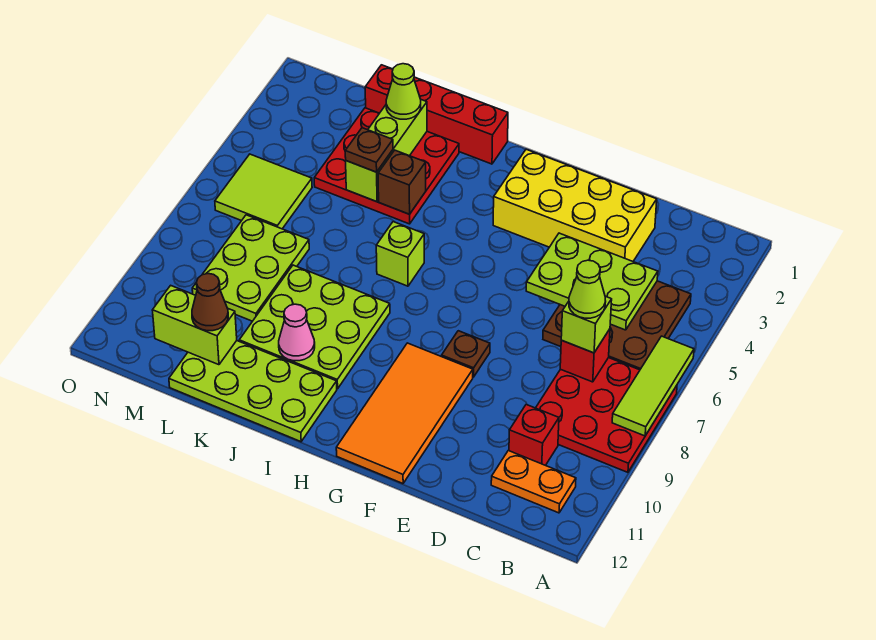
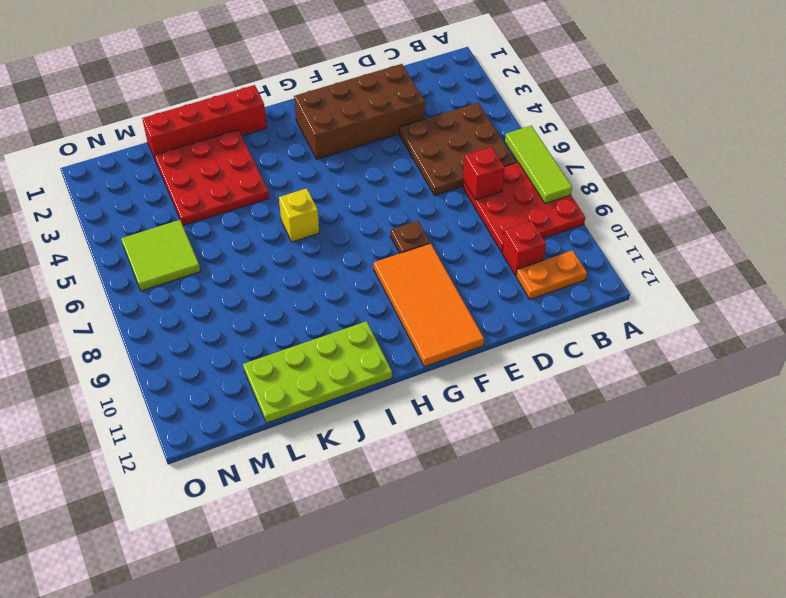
brown 2x4 brick [294,64,425,159] -> yellow 2x4 brick [493,149,657,261]
yellow 1x1 brick [279,188,319,242] -> lime 1x1 brick [376,222,424,286]
none -> lime 3x3 plate [239,265,390,389]
none -> lime 2x3 plate [192,215,309,321]
none -> lime 2x3 plate [526,233,658,330]

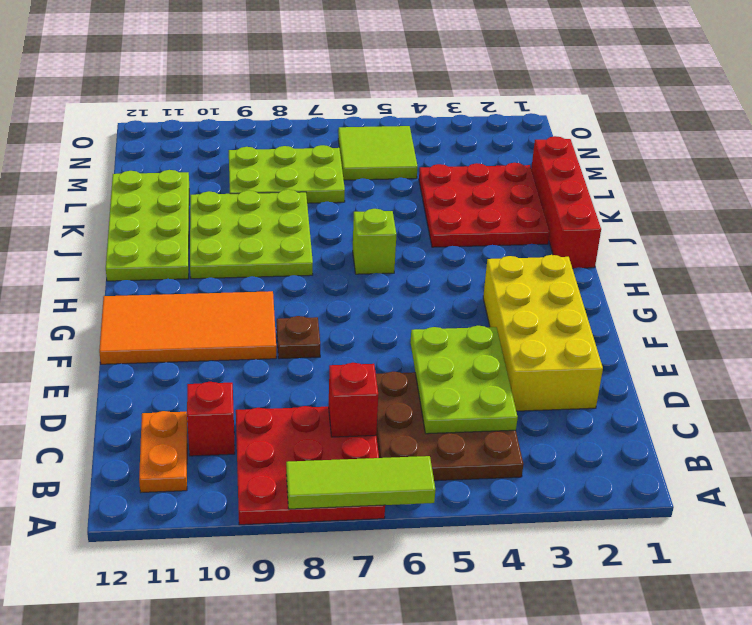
none -> brown 1x1 brick [378,150,426,214]
none -> pink 1x1 cone [279,304,315,361]
none -> lime 1x3 brick [346,100,427,202]

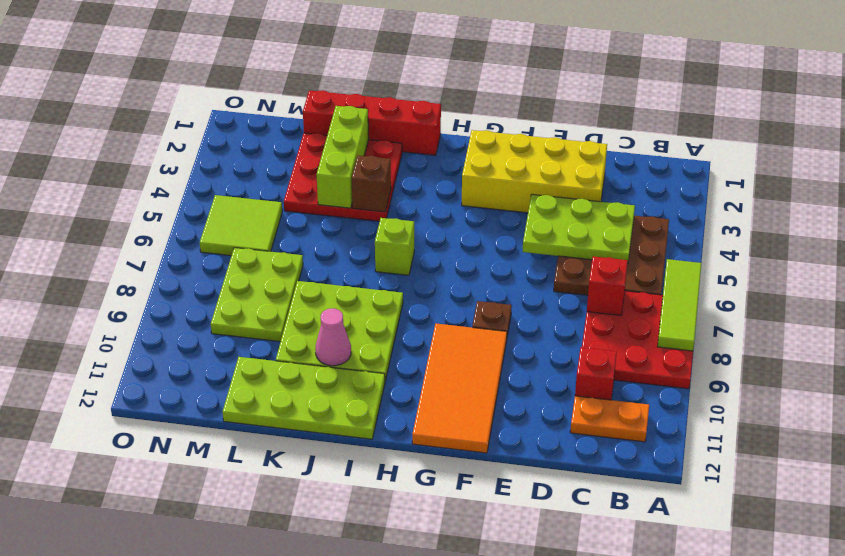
none -> lime 1x2 brick [152,285,237,365]
none -> lime 1x1 brick [561,296,612,353]
none -> lime 1x1 cone [386,64,421,119]

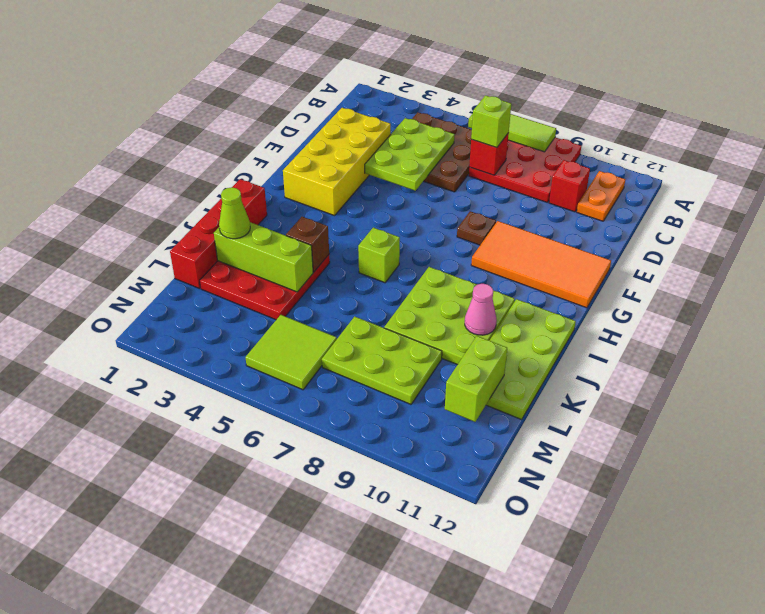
none -> brown 1x1 plate [345,128,393,172]
none -> brown 1x1 cone [192,274,228,331]
none -> lime 1x1 cone [569,260,606,318]

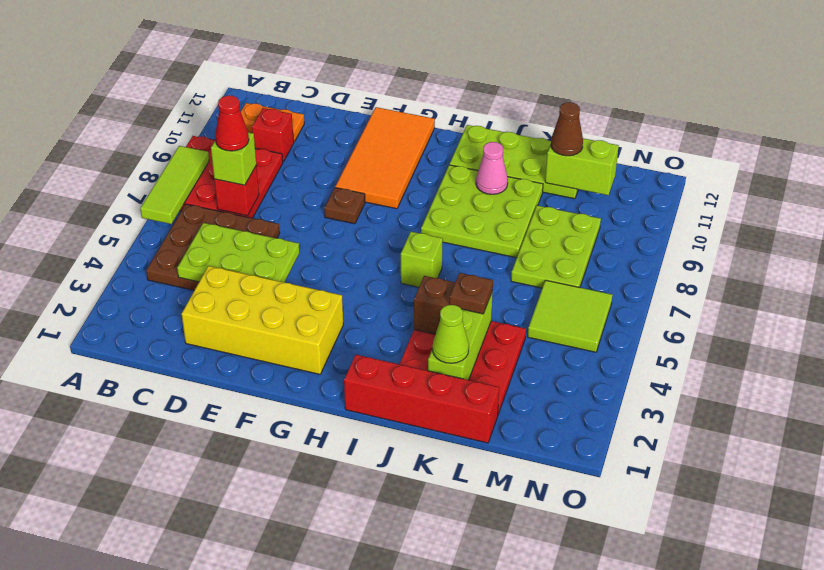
red 1x1 cone [215,96,249,151] -> lime 1x1 cone [569,260,606,318]

